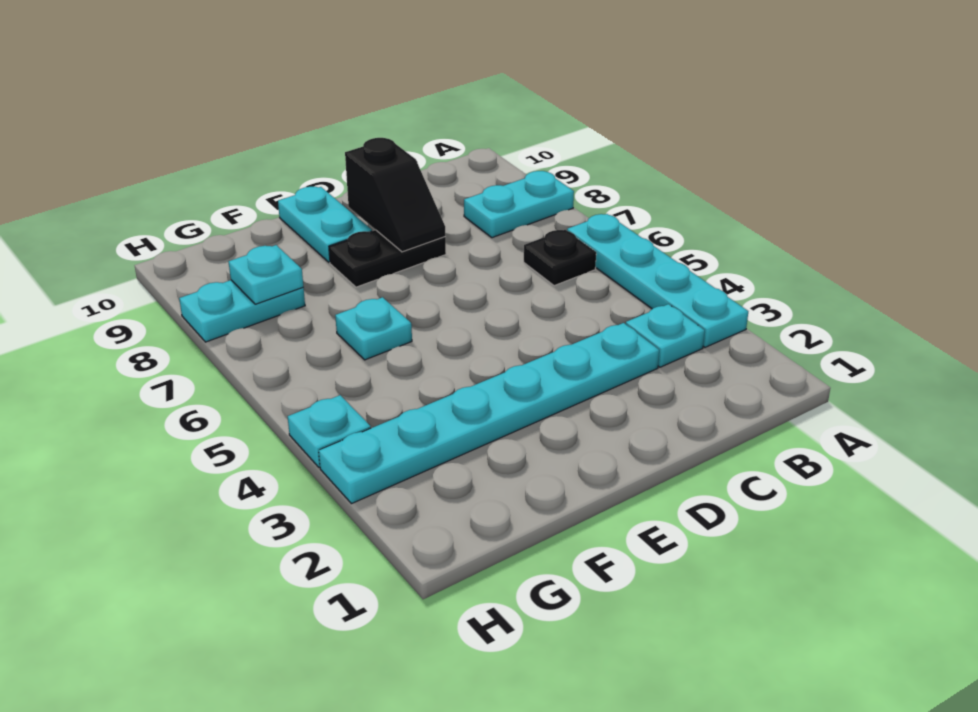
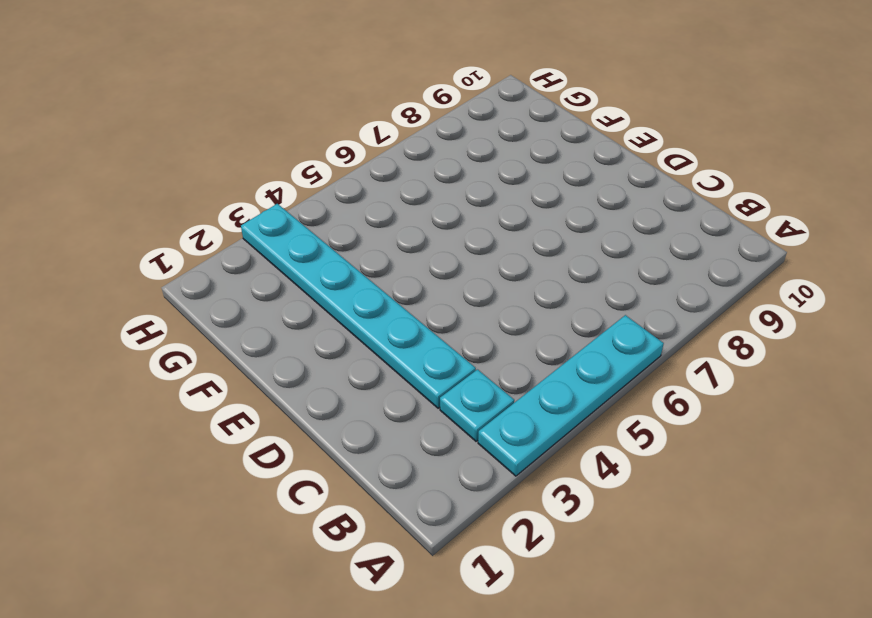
none -> cyan 1x2 plate [464,171,574,238]
none -> black 1x1 plate [524,230,596,286]
none -> black 1x2 plate [329,230,446,287]

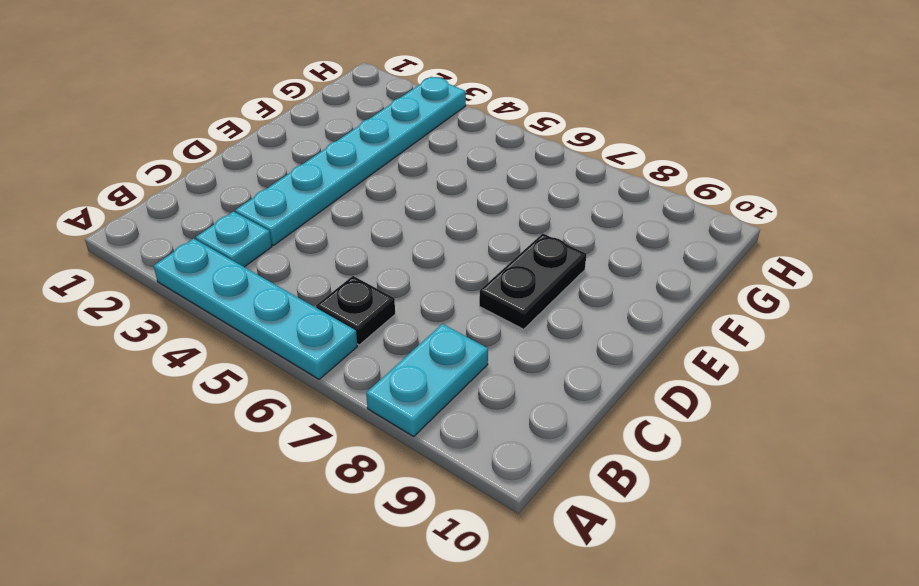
none -> cyan 1x2 plate [278,187,372,262]
none -> cyan 1x1 plate [335,297,412,360]
none -> cyan 1x2 plate [179,280,305,342]

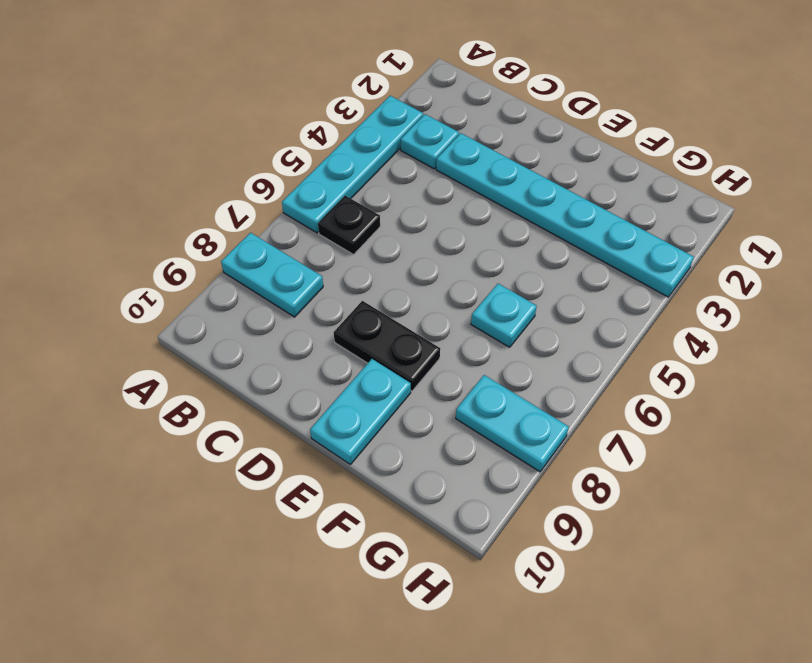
none -> cyan 1x1 plate [288,395,371,467]
none -> black 1x2 slope [345,138,445,252]
none -> cyan 1x1 plate [229,245,303,304]

